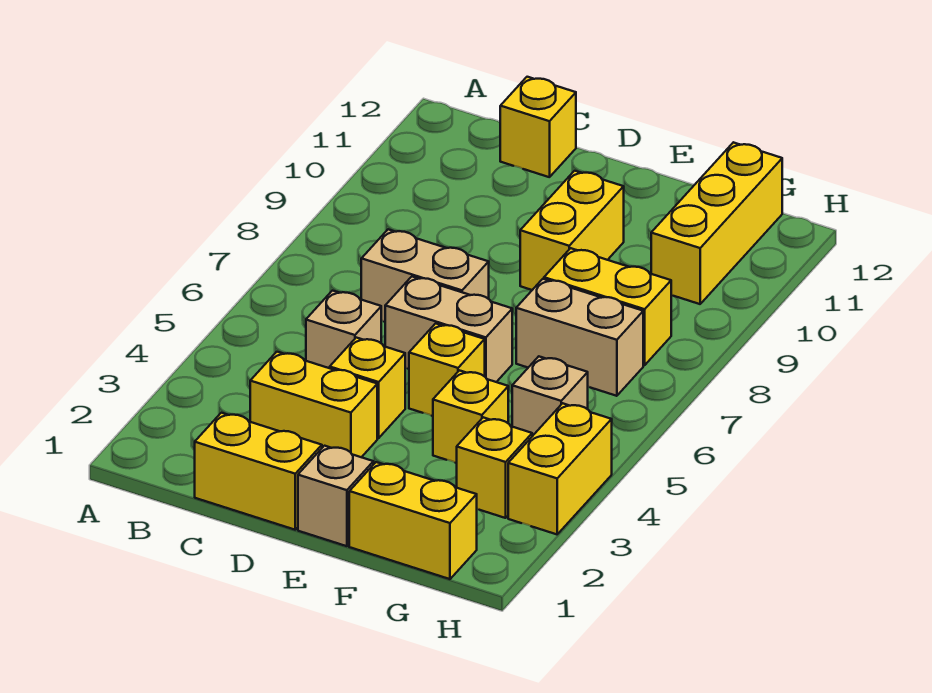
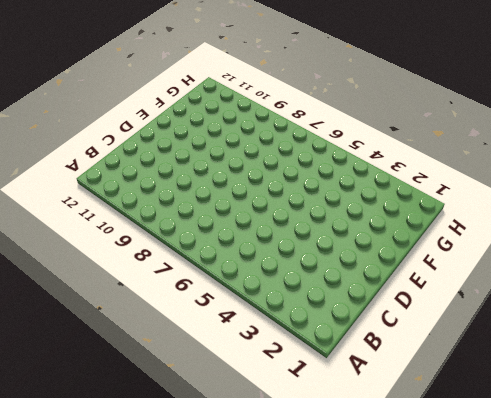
none -> yellow 1x2 brick [195,413,322,530]
none -> yellow 1x2 brick [250,352,377,457]
none -> tan 1x1 brick [306,291,381,368]

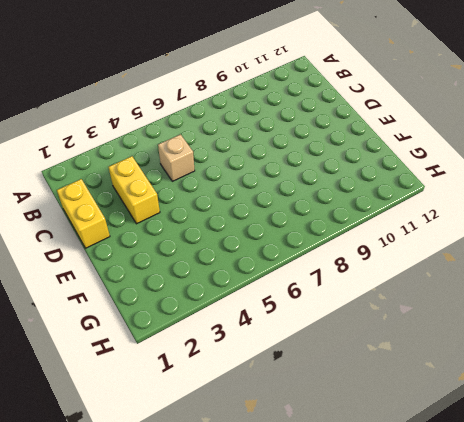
none -> tan 1x2 brick [361,229,489,322]
none -> yellow 1x1 brick [500,77,576,177]
none -> yellow 1x1 brick [330,338,405,438]

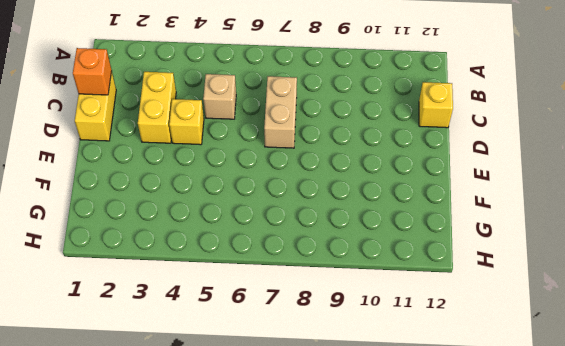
orange 1x1 brick [73,48,112,95] -> none
none -> tan 1x2 brick [385,277,512,382]
none -> tan 1x1 brick [298,446,373,546]
none -> yellow 1x1 brick [409,323,485,416]

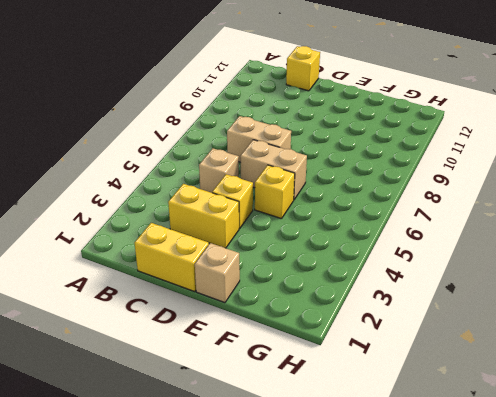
none -> yellow 1x2 brick [520,171,624,290]
none -> yellow 1x2 brick [349,462,477,579]
none -> yellow 1x1 brick [433,370,508,463]

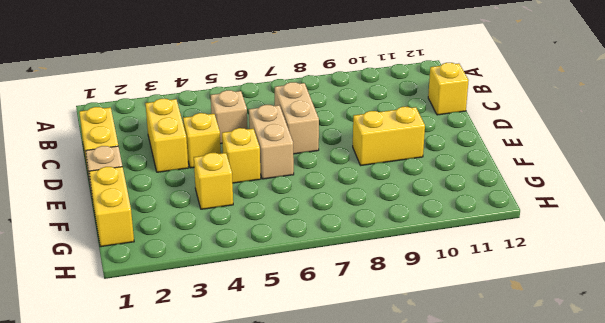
none -> tan 1x2 brick [516,279,643,396]
none -> yellow 1x2 brick [544,248,671,365]
none -> yellow 1x1 brick [457,417,532,518]

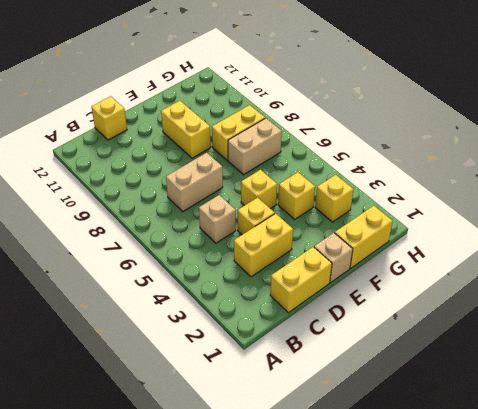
none -> tan 1x2 brick [385,277,512,382]
none -> tan 1x1 brick [512,356,588,436]
none -> yellow 1x3 brick [651,142,782,304]

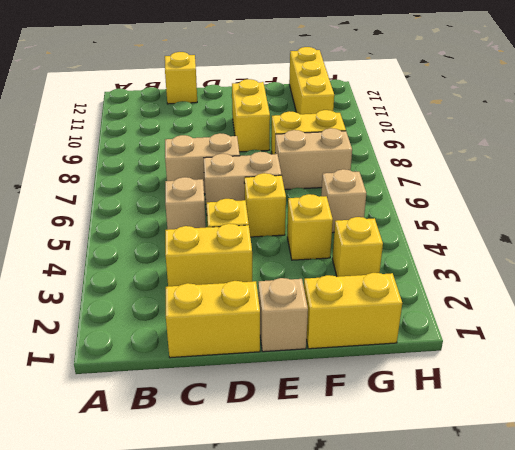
none -> yellow 1x2 brick [508,403,612,534]

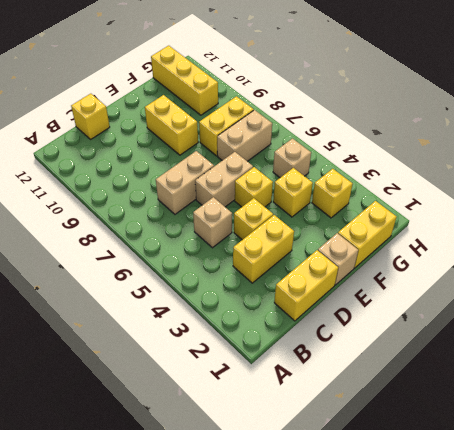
none -> yellow 1x2 brick [508,403,612,534]

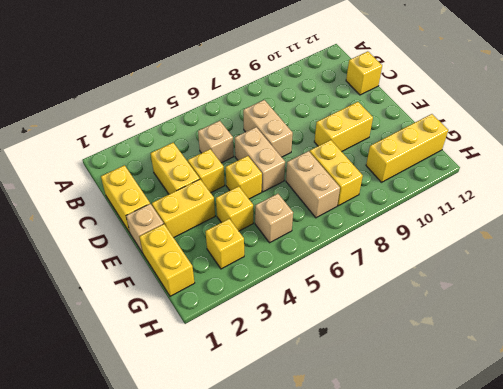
yellow 1x2 brick [152,179,215,238] -> yellow 1x2 brick moved to [508,403,612,534]

